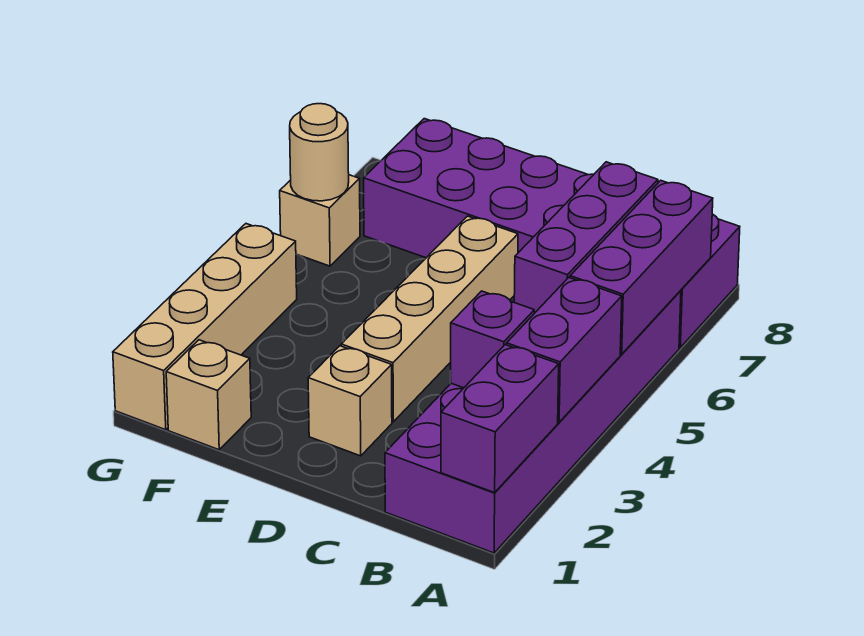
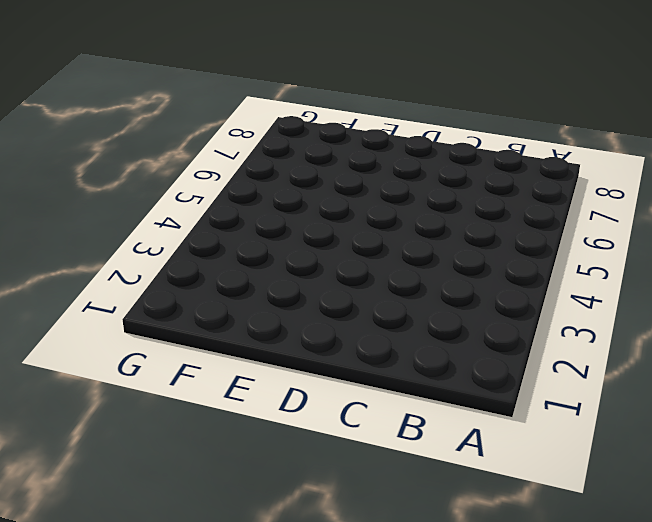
none -> purple 2x6 brick [385,291,681,553]
none -> purple 2x6 brick [364,119,740,347]
none -> tan 1x1 brick [308,346,392,456]

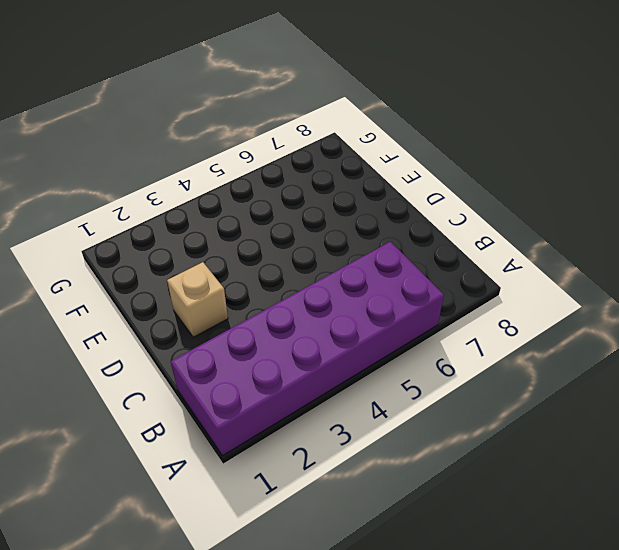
none -> purple 2x6 brick [364,119,740,347]
none -> tan 1x4 brick [341,216,518,422]
none -> tan 1x1 brick [166,340,251,450]

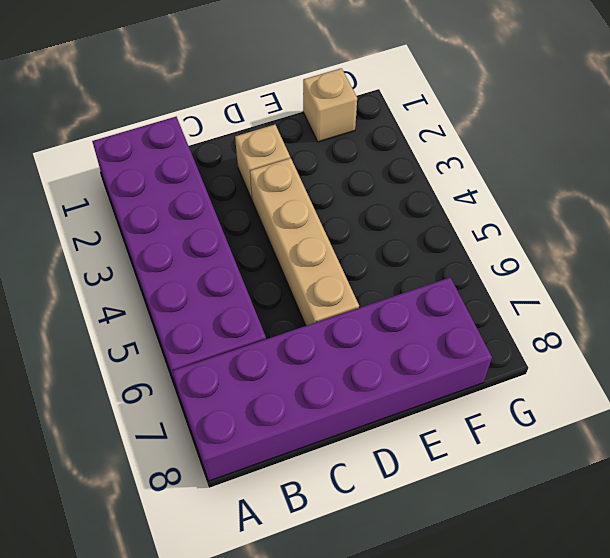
none -> tan 1x4 brick [113,224,297,430]
none -> tan 1x1 brick [280,175,360,266]
none -> purple 1x2 brick [441,345,559,493]

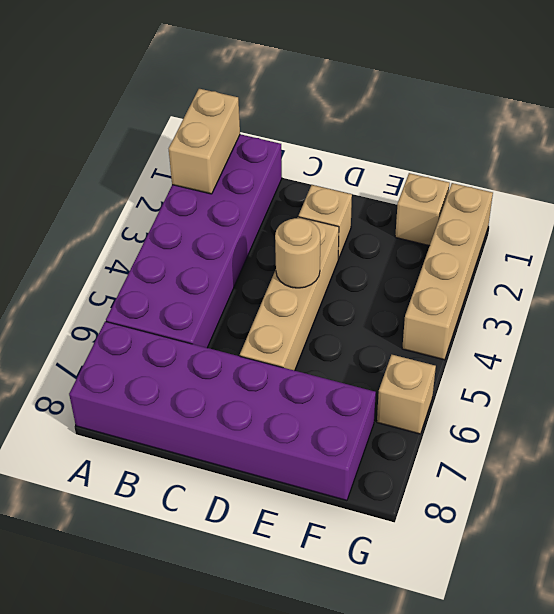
tan 1x2 brick [169,89,240,194] -> purple 1x2 brick [441,345,559,493]
tan 1x1 round brick [275,218,320,288] -> tan 1x1 round brick moved to [290,104,349,201]
none -> purple 1x2 brick [507,278,622,422]
none -> purple 1x3 brick [570,180,713,354]
none -> purple 1x1 brick [451,291,534,388]

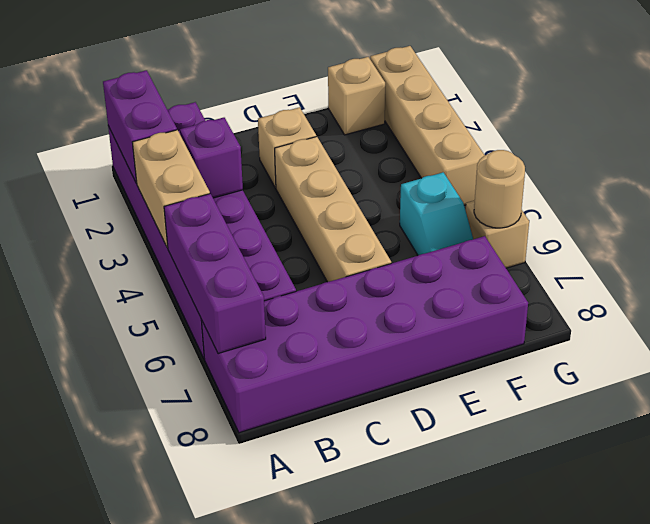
tan 1x2 brick [132,130,210,248] -> purple 1x2 brick [507,278,622,422]
cyan 1x2 slope [400,172,473,255] -> none
none -> purple 1x3 brick [514,162,658,313]

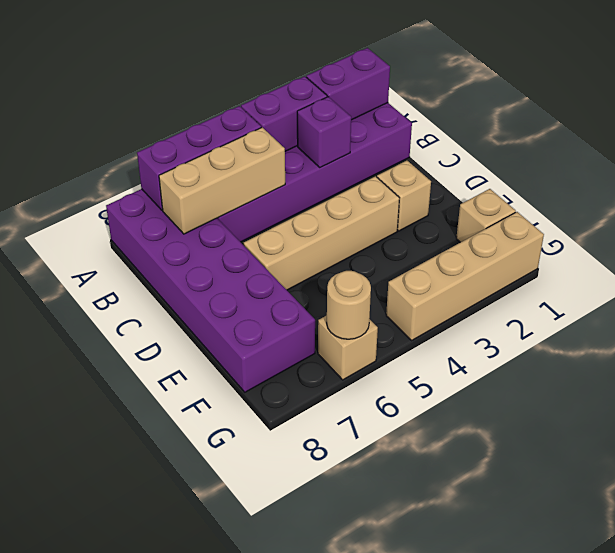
tan 1x3 brick [159,127,285,234] -> purple 1x3 brick [514,162,658,313]

